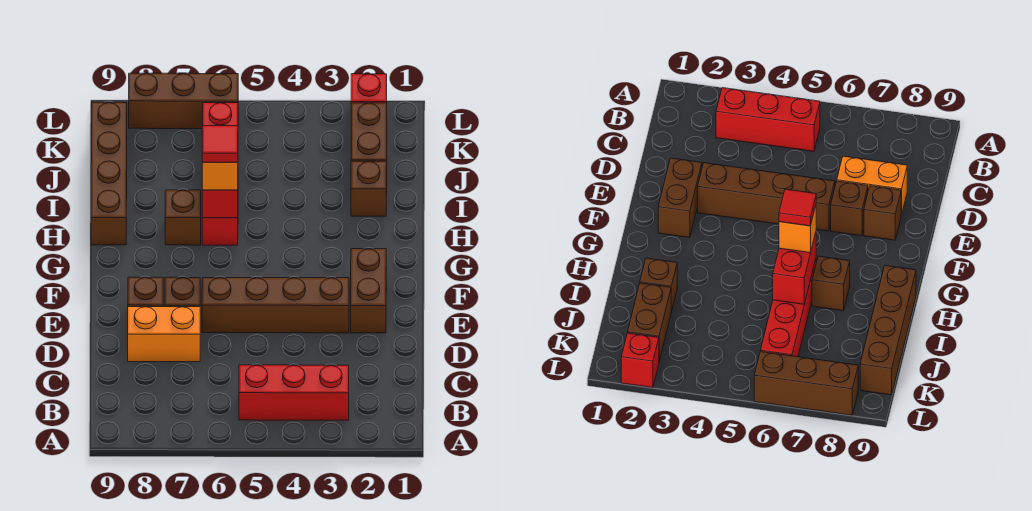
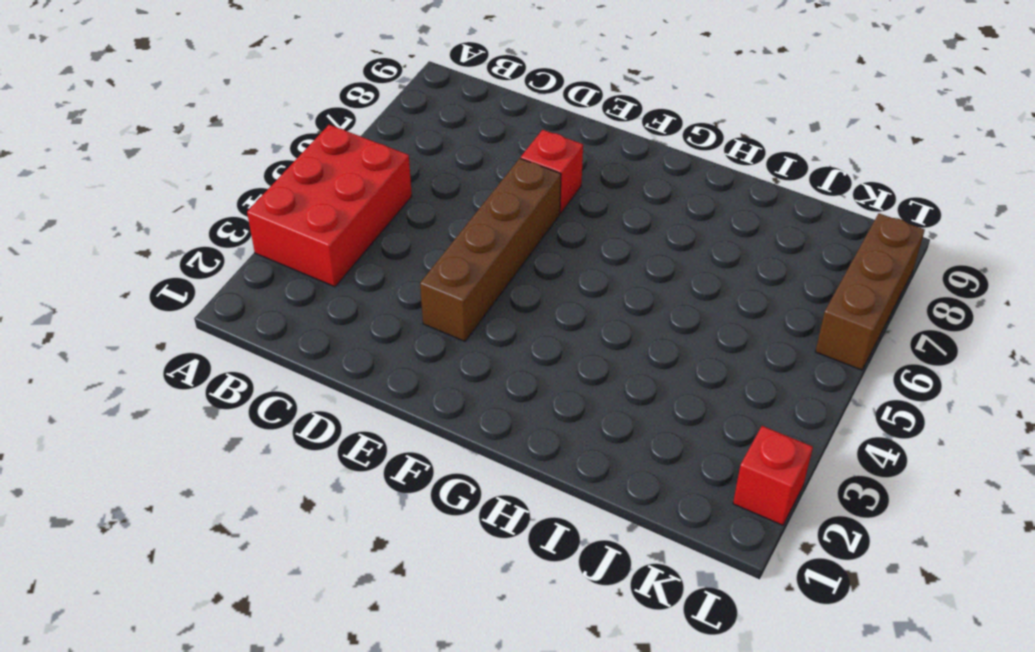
red 2x3 brick [247,125,412,287] -> red 1x3 brick [239,365,349,420]
red 1x1 brick [521,130,583,214] -> brown 1x1 brick [165,277,200,307]
none -> orange 1x2 brick [128,307,200,362]
none -> brown 1x2 brick [351,249,386,333]
none -> brown 1x1 brick [128,277,163,307]

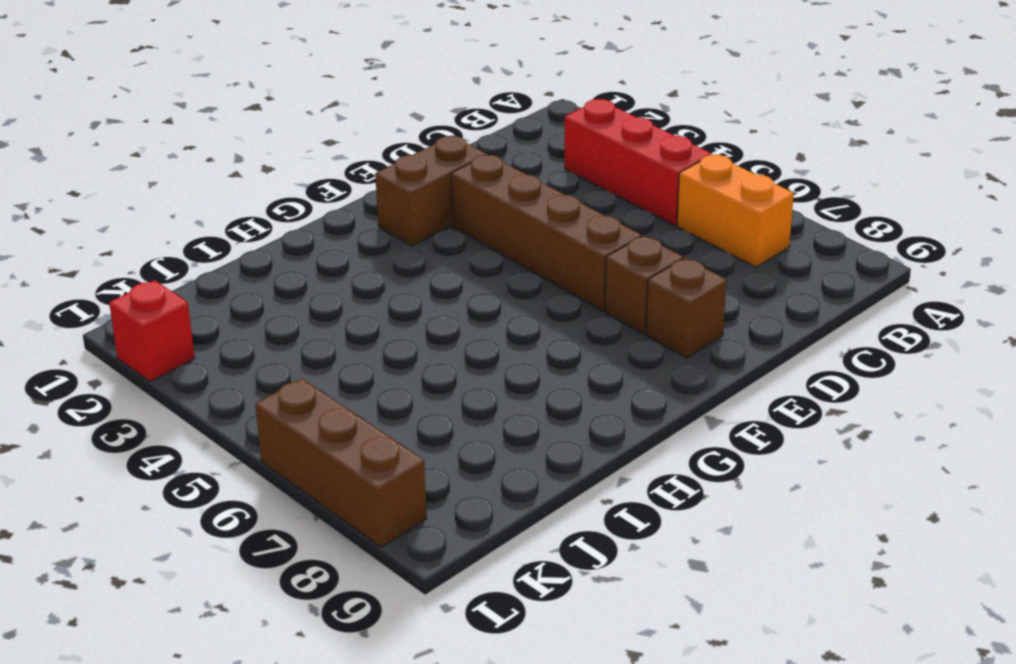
orange 1x2 brick [677,154,794,267] -> orange 1x2 brick moved to [128,307,200,362]
none -> red 1x4 brick [202,103,238,245]
none -> brown 1x1 brick [165,190,201,245]
none -> brown 1x4 brick [91,102,127,245]

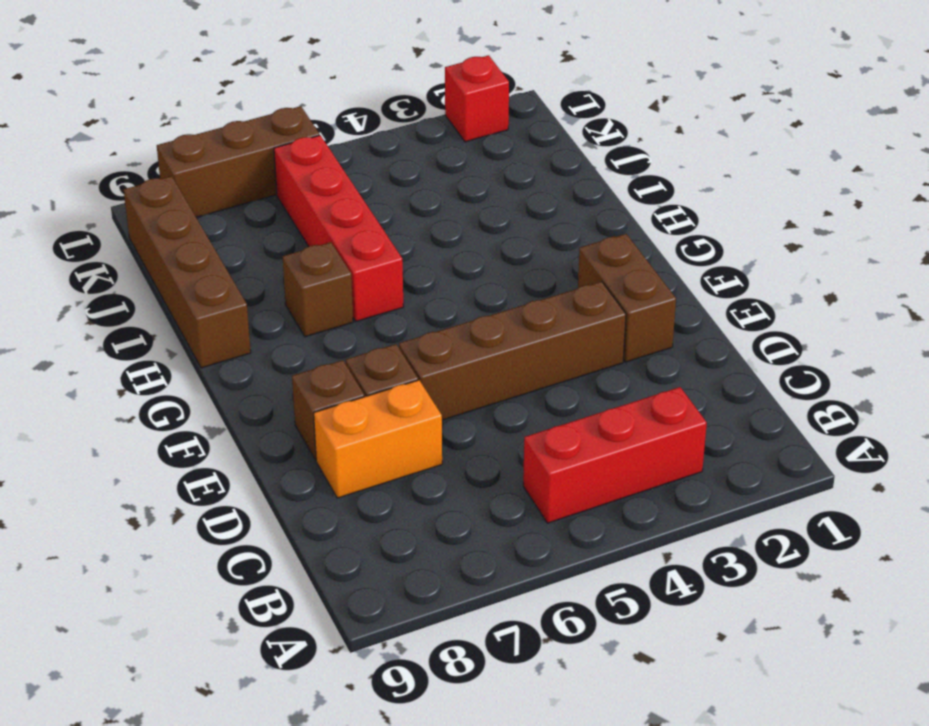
none -> brown 1x1 brick [351,161,387,216]
none -> brown 1x2 brick [351,103,387,161]
none -> red 1x2 brick [202,190,238,218]

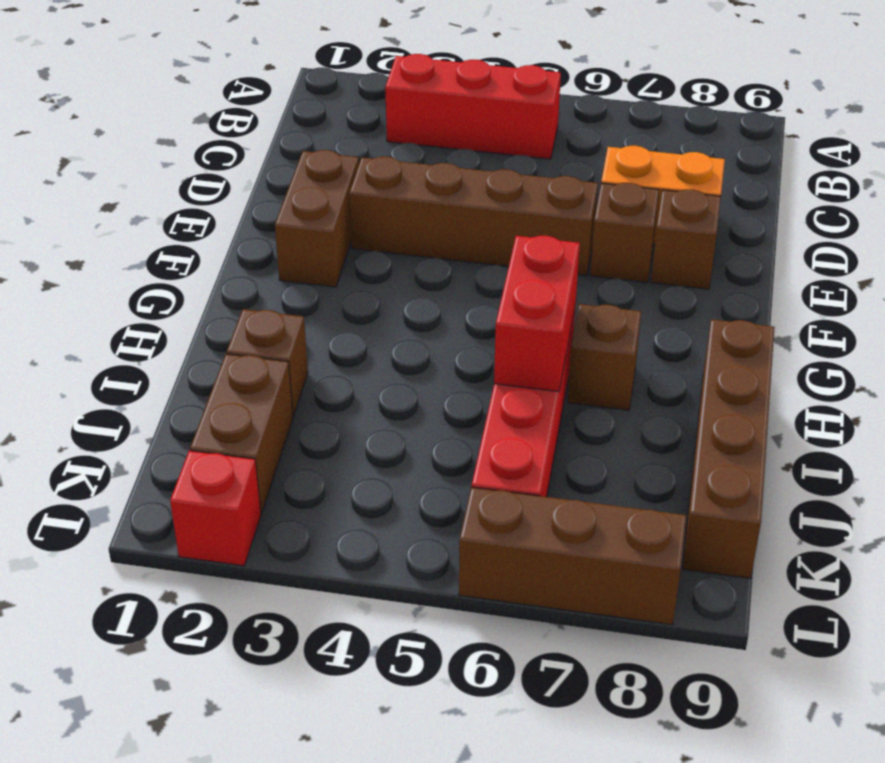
none -> orange 1x1 brick [202,162,238,190]
none -> red 1x1 tile [202,126,238,162]

